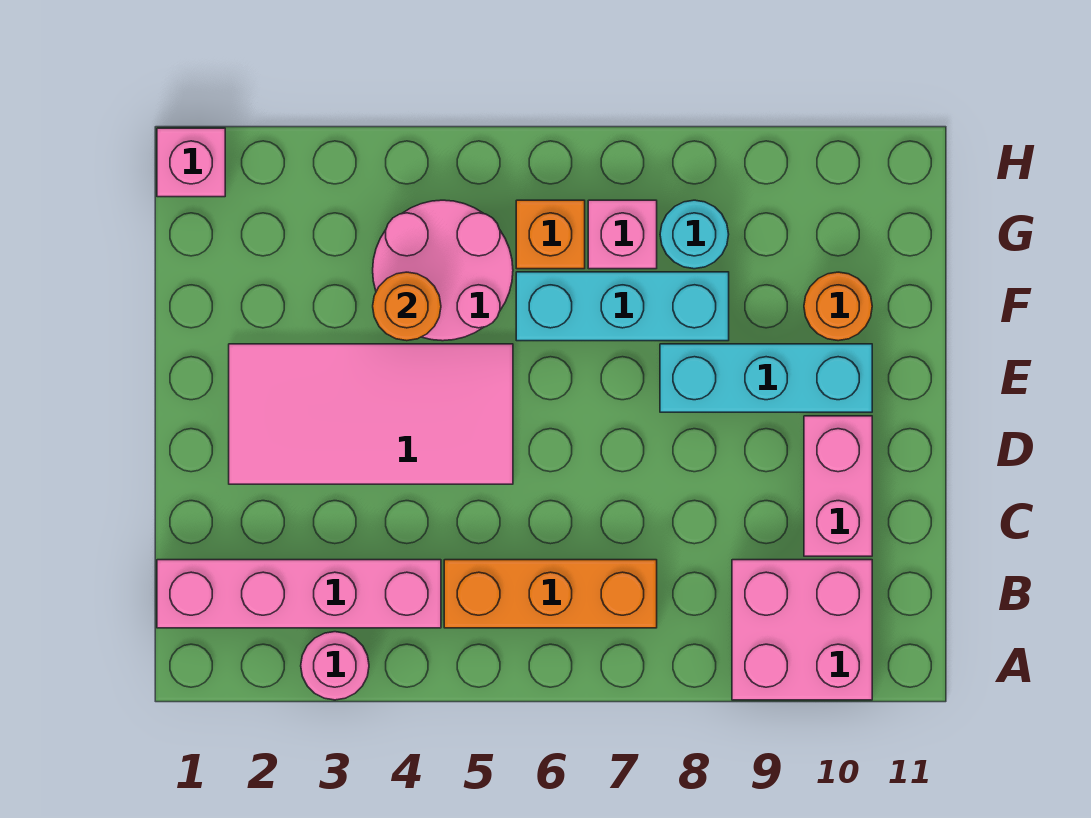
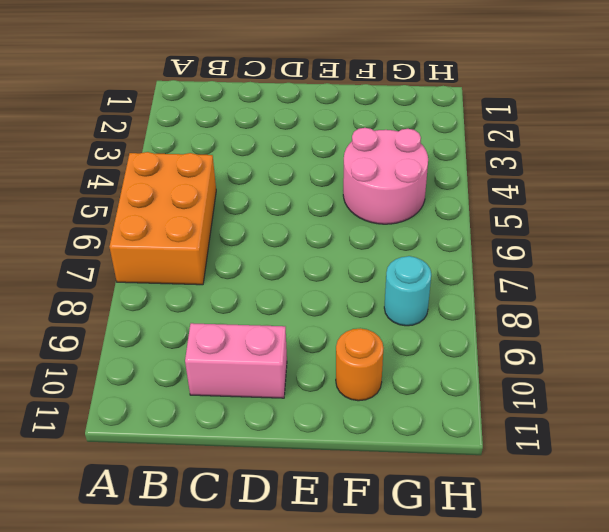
orange 2x3 brick [109,152,216,285] -> orange 1x3 brick [444,560,657,628]
none -> pink 1x1 round brick [301,632,369,700]
none -> pink 2x2 brick [732,560,872,700]
none -> pink 1x4 brick [157,560,441,628]

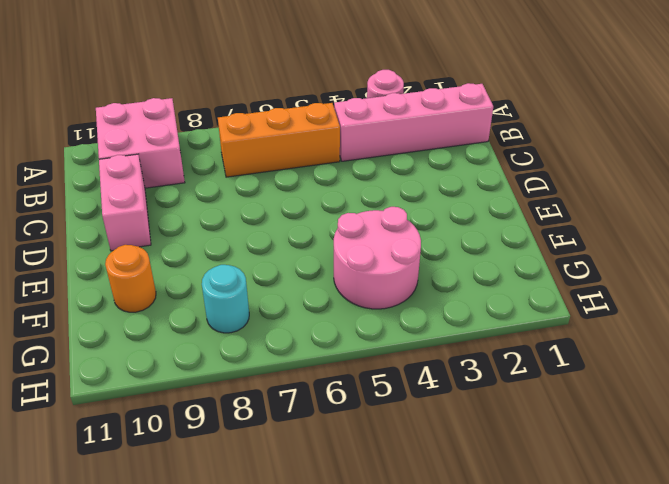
none -> pink 2x4 tile [229,344,513,484]
none -> cyan 1x3 brick [660,344,872,412]
none -> cyan 1x3 brick [516,272,729,341]

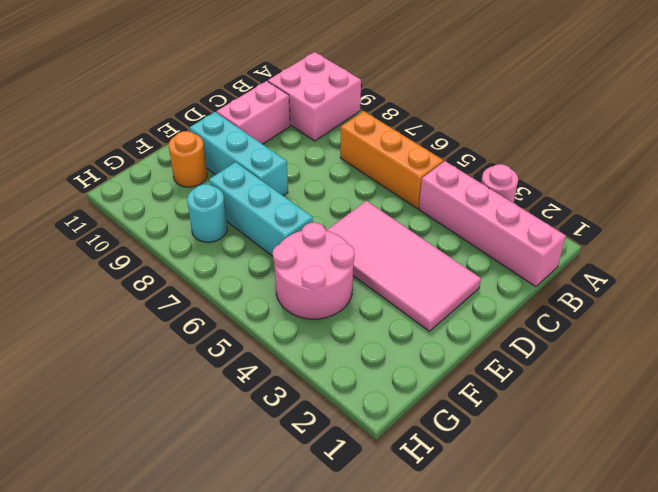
none -> orange 1x1 brick [516,200,585,269]
none -> pink 1x1 brick [588,200,657,269]
none -> pink 1x1 brick [157,128,225,197]

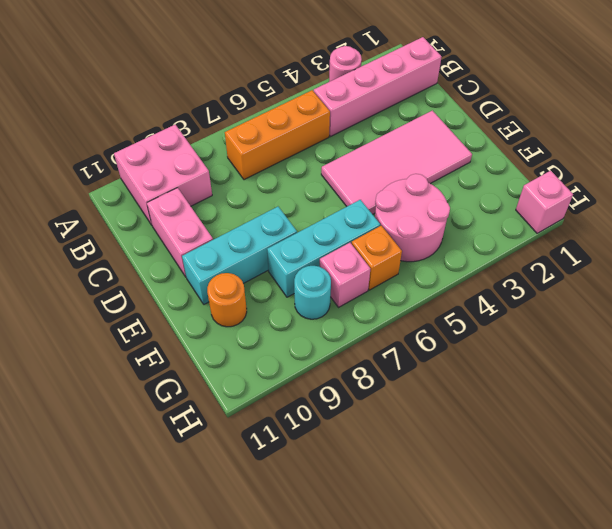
none -> orange 1x1 round brick [373,272,441,341]

